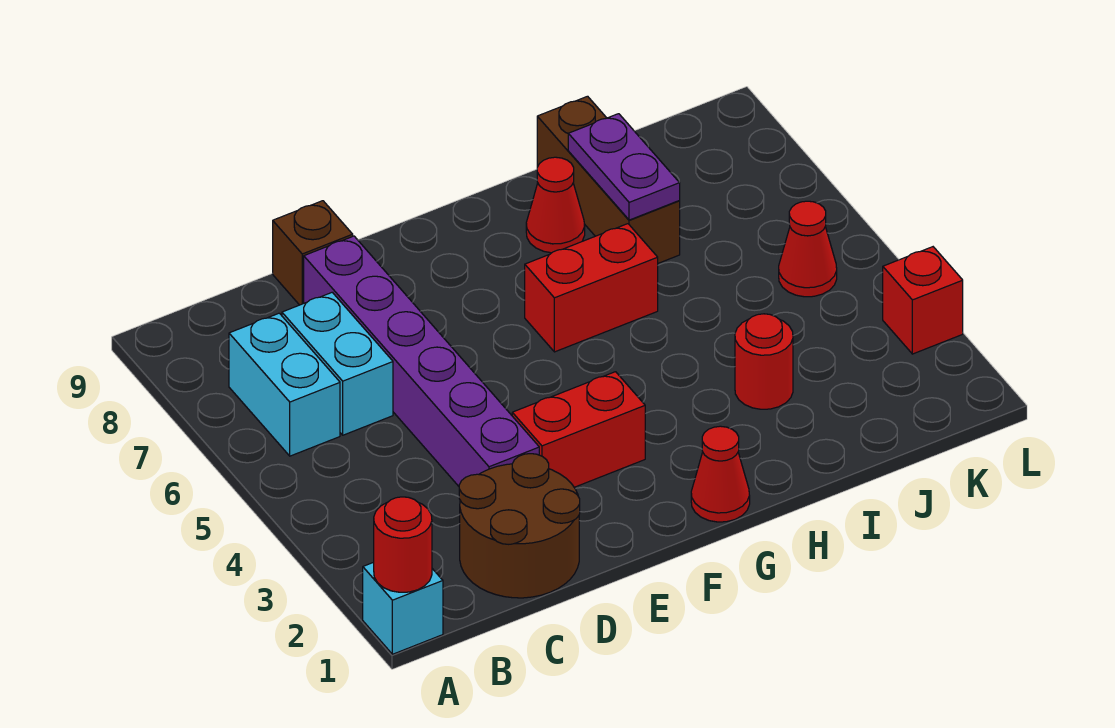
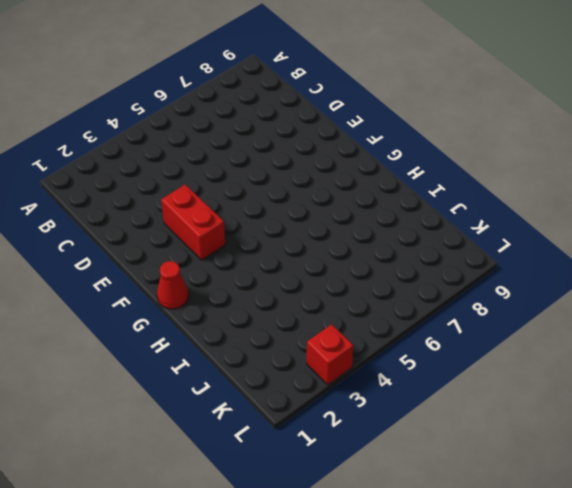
none -> cyan 1x1 brick [363,562,443,654]
none -> cyan 1x2 brick [229,313,340,456]
none -> brown 2x2 round brick [459,454,580,598]

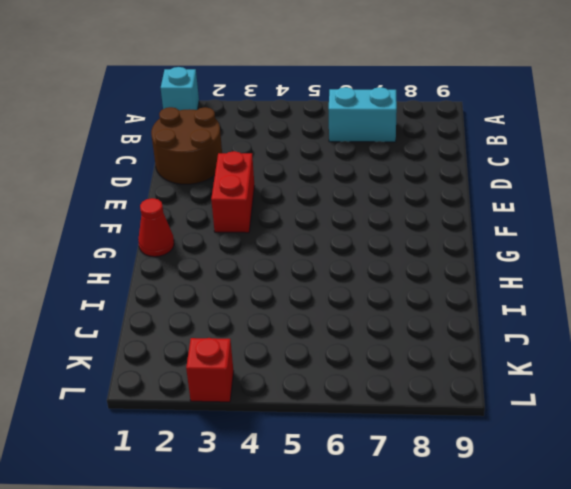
none -> cyan 1x2 brick [282,292,393,435]
none -> purple 1x6 brick [304,236,539,486]
none -> brown 1x1 brick [273,201,353,305]

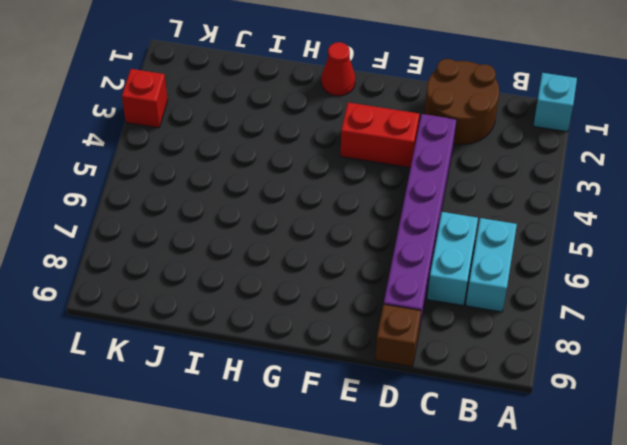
none -> red 1x2 brick [525,224,658,352]
none -> red 1x1 cone [526,157,585,253]
none -> red 1x1 round brick [735,314,793,409]

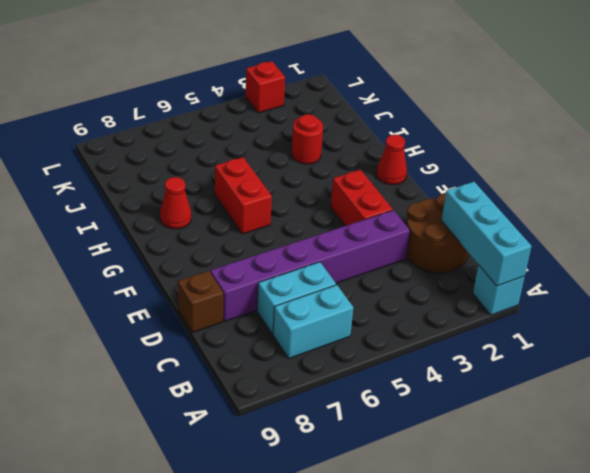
cyan 1x3 brick [442,182,532,286] -> red 1x1 round brick [374,497,432,592]
none -> brown 1x3 brick [537,96,680,263]
none -> red 1x1 cone [779,201,837,297]
none -> purple 1x2 plate [568,114,680,220]

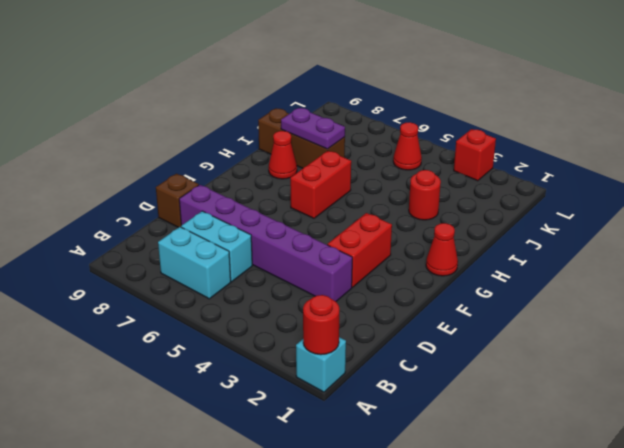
none -> brown 2x2 round brick [459,454,580,598]

